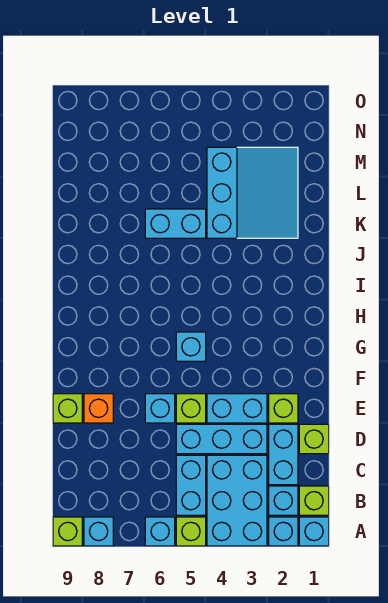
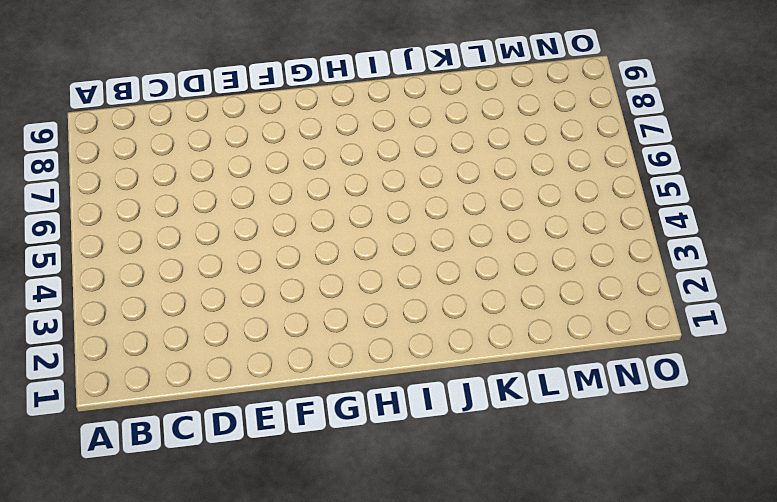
none -> cyan 1x1 brick [299,517,329,546]
none -> cyan 1x1 brick [269,517,298,546]
none -> cyan 2x3 brick [207,455,267,546]

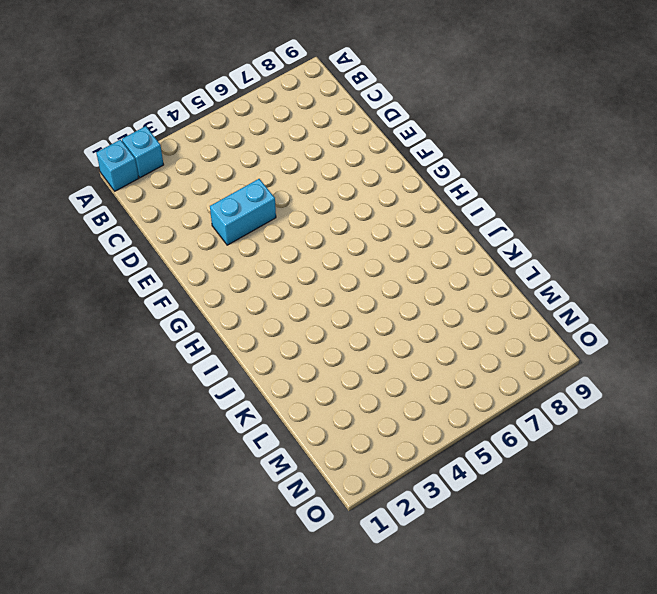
none -> cyan 2x3 brick [207,455,267,546]
none -> lime 1x1 brick [176,517,206,546]
none -> cyan 1x1 brick [145,517,175,546]

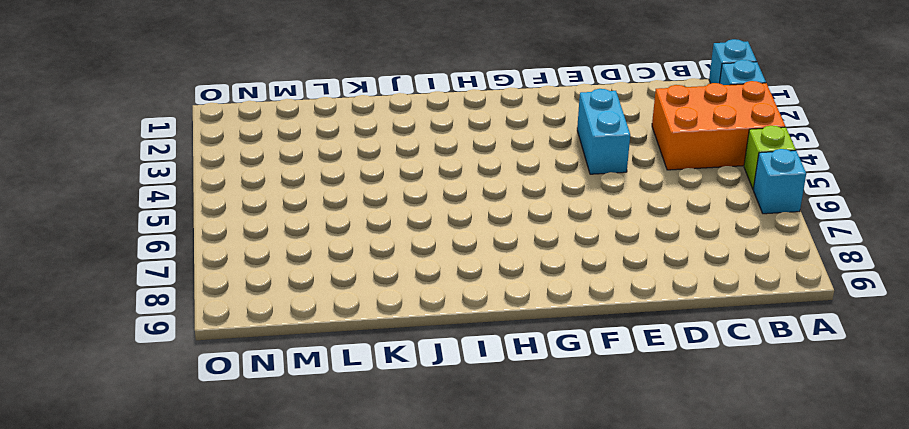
orange 2x3 brick [652,81,785,170] -> cyan 2x3 brick [207,455,267,546]
none -> cyan 1x1 brick [84,517,113,546]
none -> lime 1x1 brick [53,517,82,546]
none -> lime 1x1 brick [299,486,329,515]

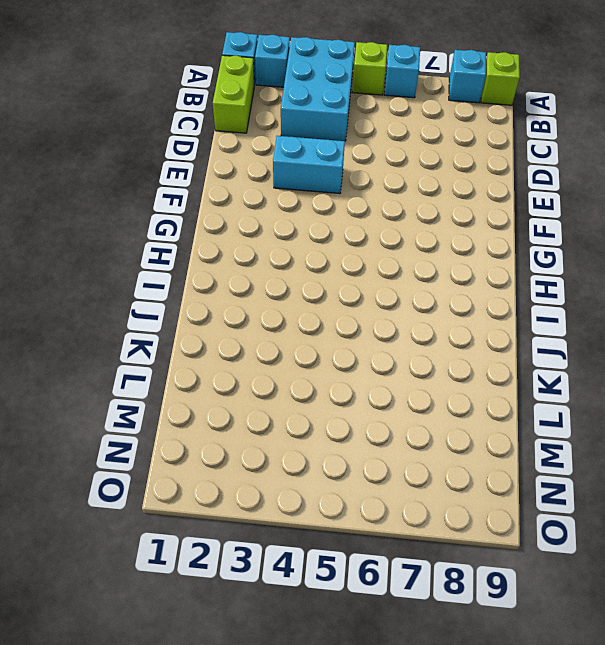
lime 1x2 brick [213,55,255,133] -> lime 1x1 brick [299,486,329,515]
none -> cyan 1x1 brick [269,486,298,515]
none -> cyan 1x2 brick [176,455,206,515]
none -> cyan 1x2 brick [269,424,298,485]

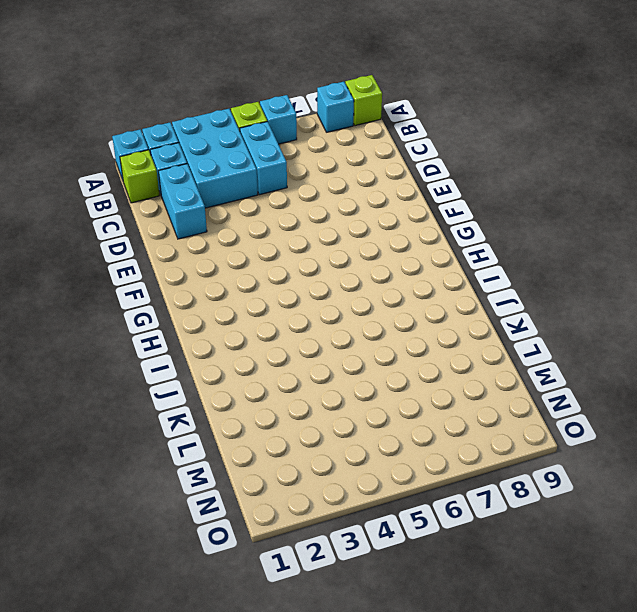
none -> lime 1x1 brick [299,424,329,454]
none -> cyan 1x3 brick [176,424,267,454]
none -> lime 1x1 brick [269,394,298,423]

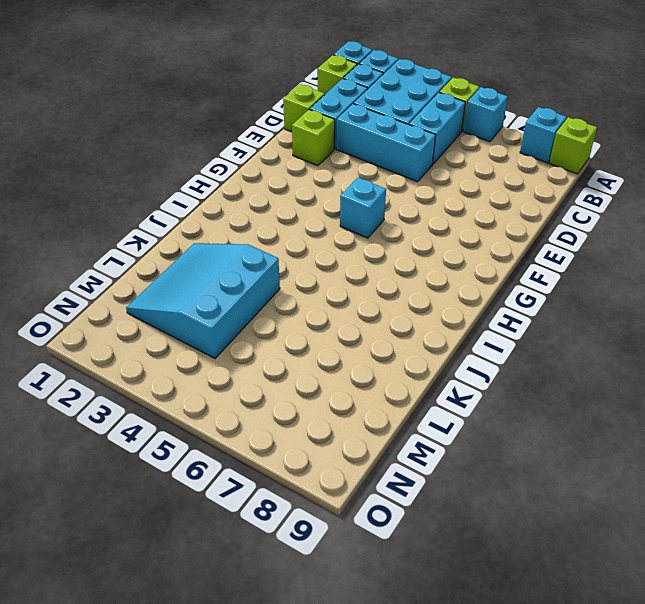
none -> cyan 1x2 brick [207,394,267,423]
none -> lime 1x1 brick [176,394,206,423]
none -> cyan 1x1 brick [145,394,175,423]

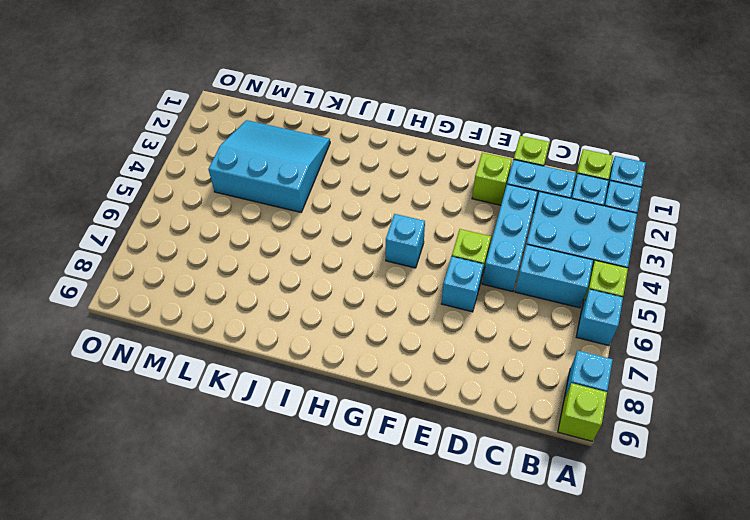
none -> cyan 1x2 brick [207,394,267,423]
none -> orange 1x1 brick [84,394,113,423]
none -> lime 1x1 brick [53,394,82,423]

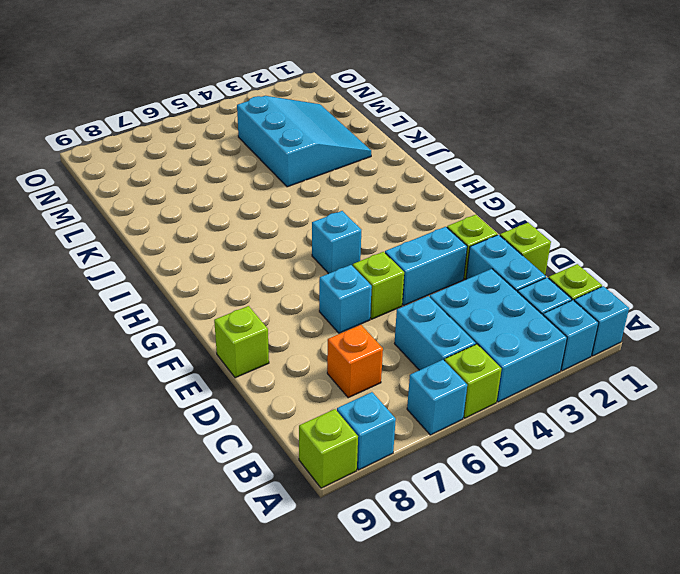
orange 1x1 brick [327,325,383,398] -> orange 1x1 brick moved to [84,394,113,423]
none -> cyan 1x3 brick [176,424,267,454]
none -> cyan 1x2 brick [145,209,206,238]

